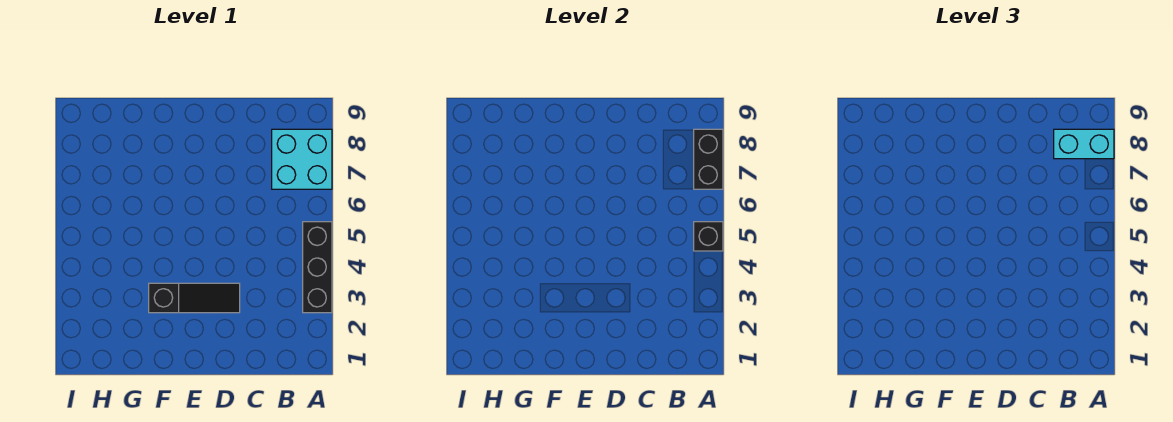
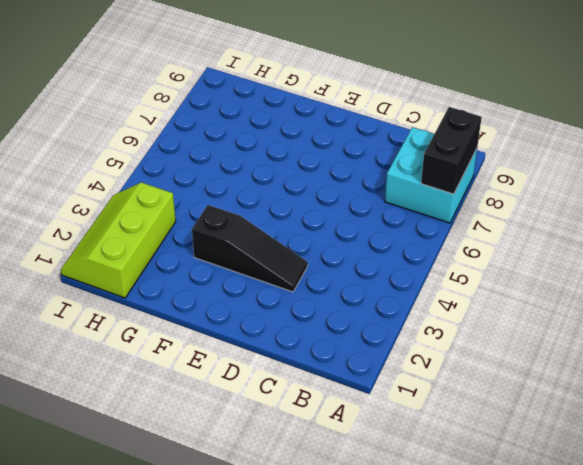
lime 2x3 slope [60,182,176,298] -> none
none -> black 1x3 brick [303,222,332,313]
none -> black 1x1 brick [694,222,723,251]

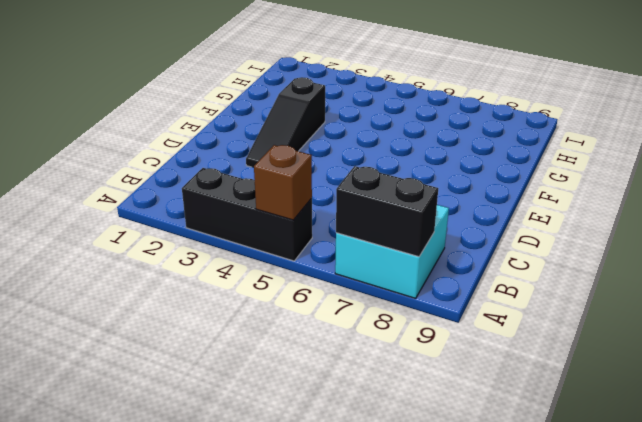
brown 1x1 brick [254,145,312,220] -> black 1x1 brick [694,222,723,251]
none -> cyan 1x2 brick [1054,129,1114,159]

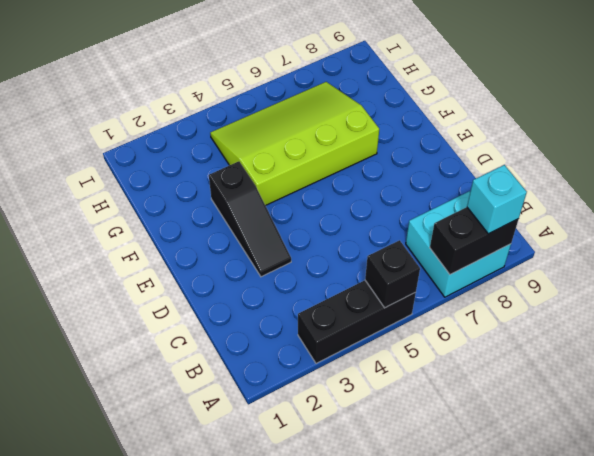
cyan 1x1 brick [467,165,527,234] -> cyan 1x2 brick [1054,129,1114,159]
lime 3x4 slope [210,82,379,205] -> none

